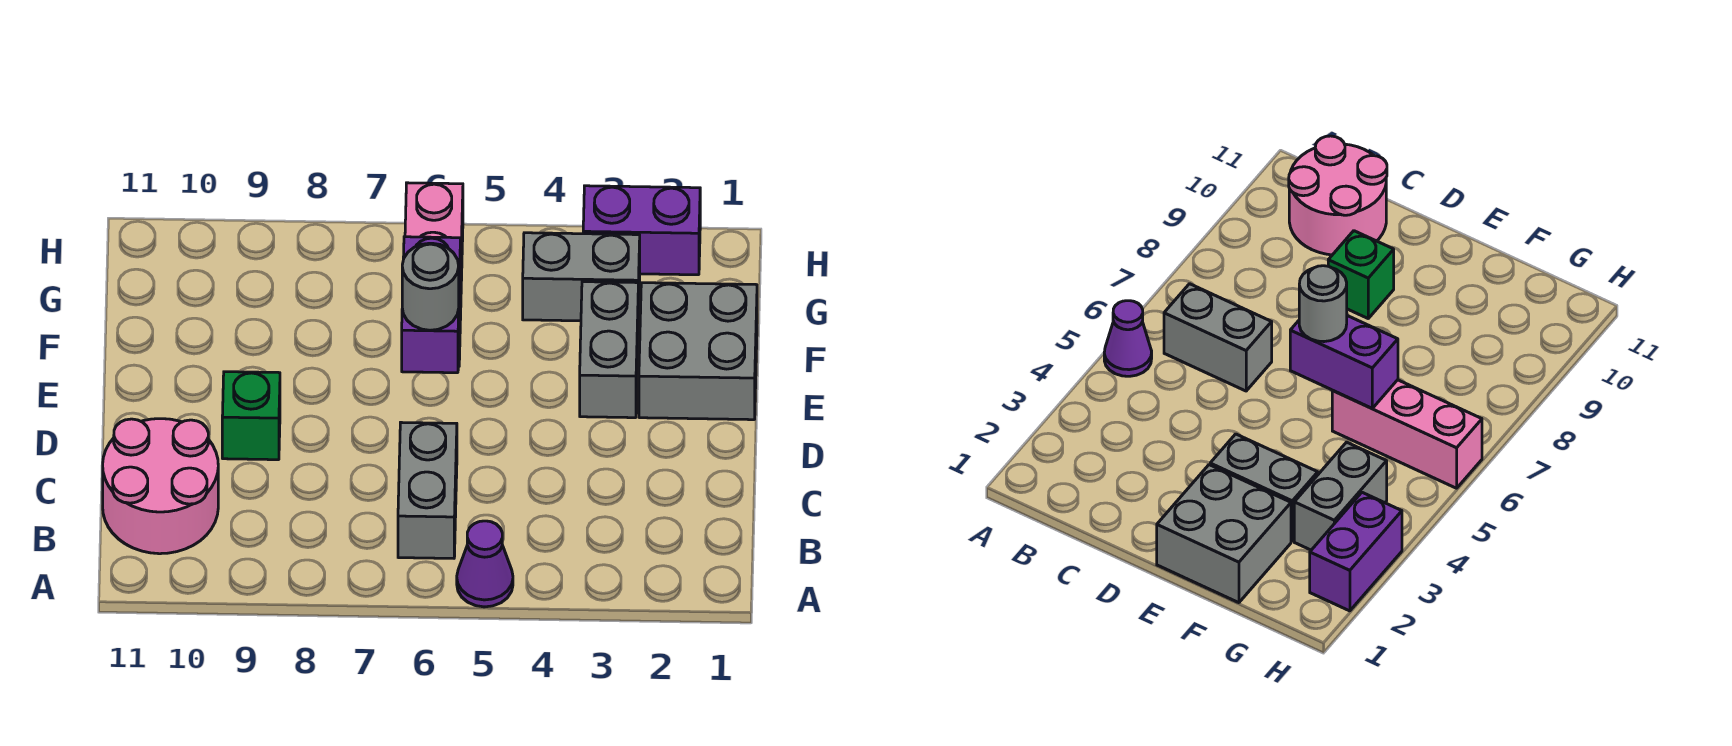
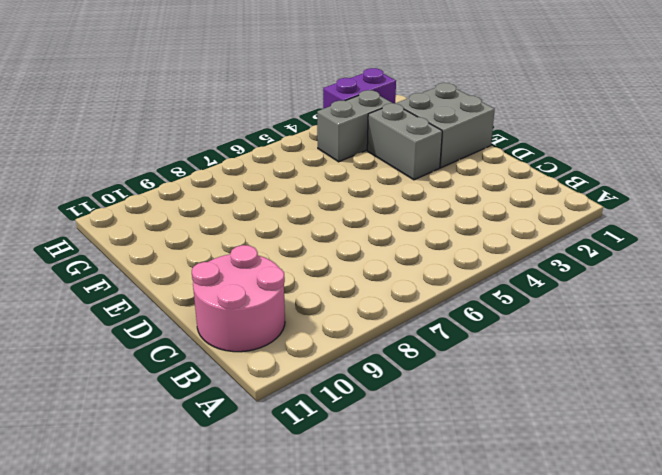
none -> purple 1x1 cone [457,521,513,607]
none -> grey 1x2 brick [398,422,457,558]

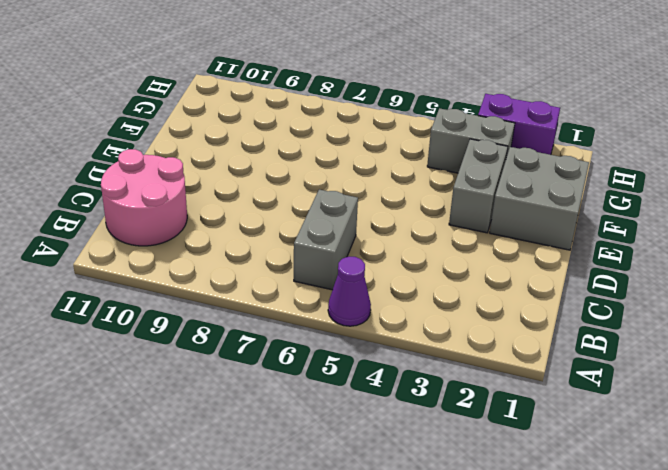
none -> green 1x1 brick [222,372,280,460]
none -> pink 1x3 brick [405,183,463,367]

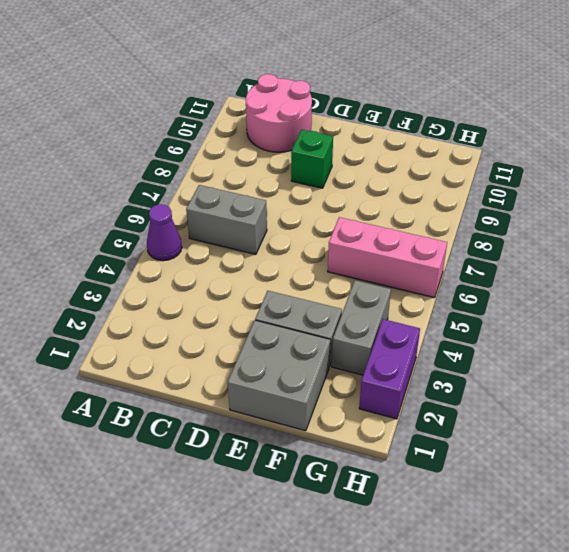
none -> purple 1x2 brick [402,237,460,373]
none -> grey 1x1 round brick [402,243,459,330]

